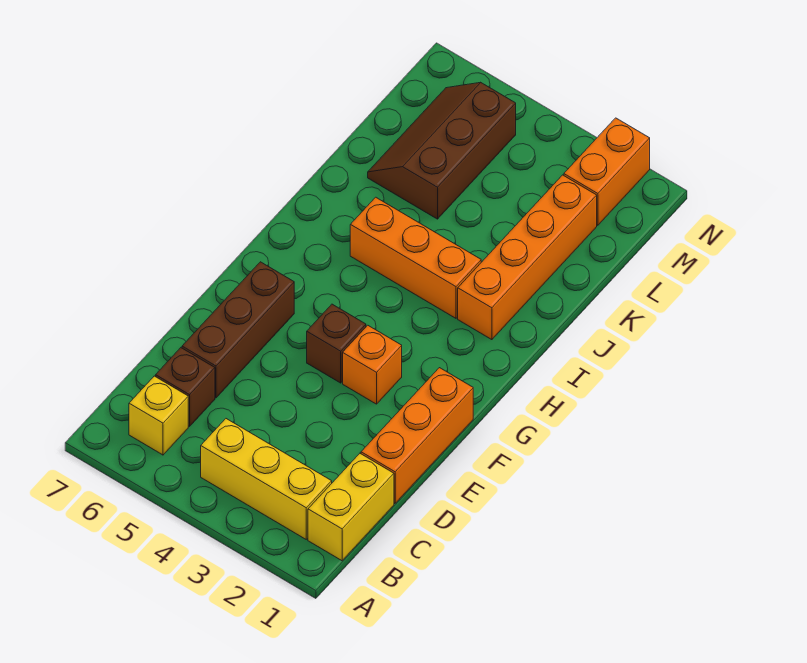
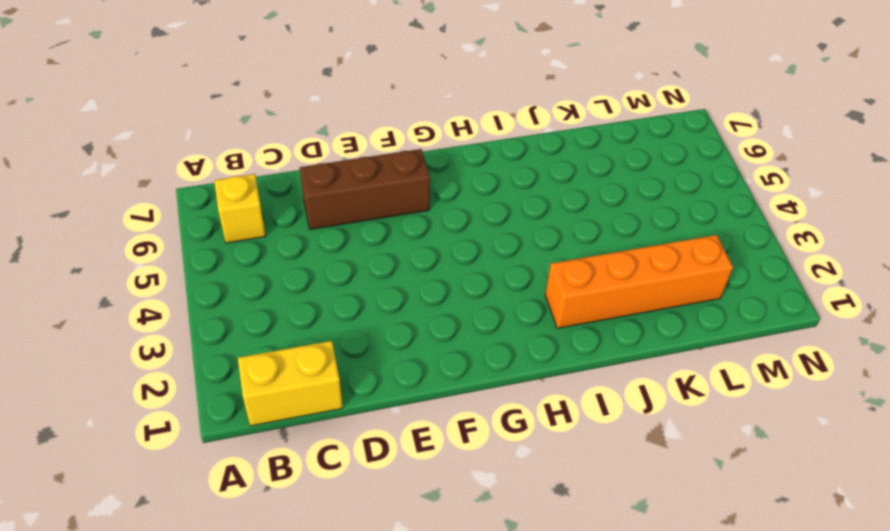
none -> yellow 1x3 brick [201,419,332,539]
none -> brown 1x1 brick [156,348,215,426]
none -> orange 1x3 brick [361,368,473,503]

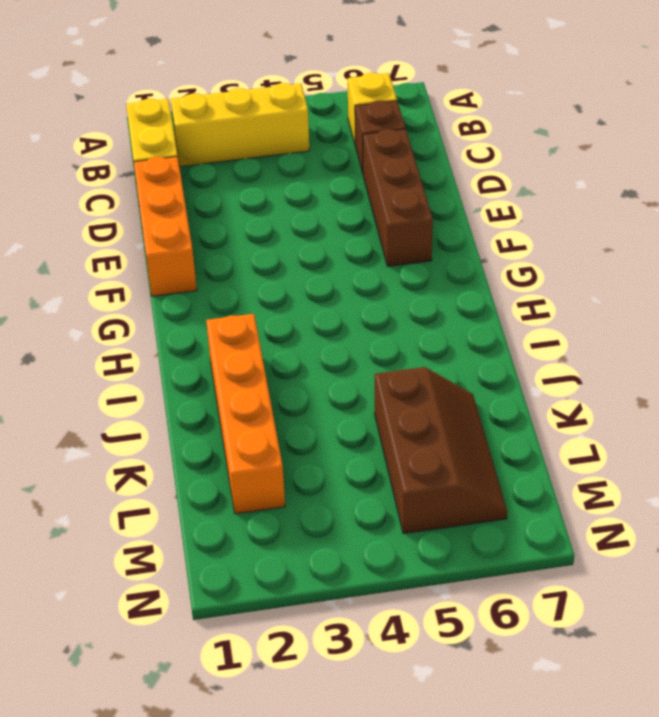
none -> orange 1x1 brick [343,325,402,404]
none -> brown 1x1 brick [307,304,366,383]
none -> orange 1x3 brick [350,197,481,318]

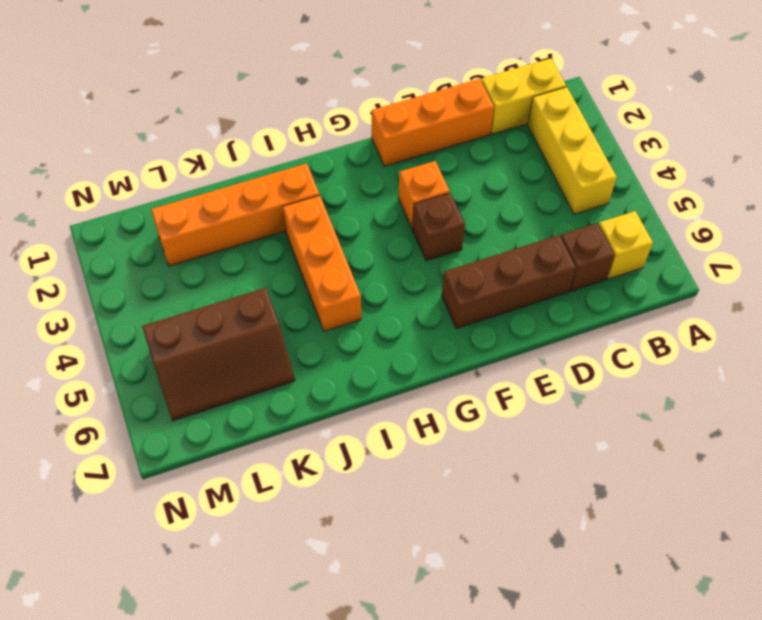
none -> orange 1x2 brick [564,118,650,225]

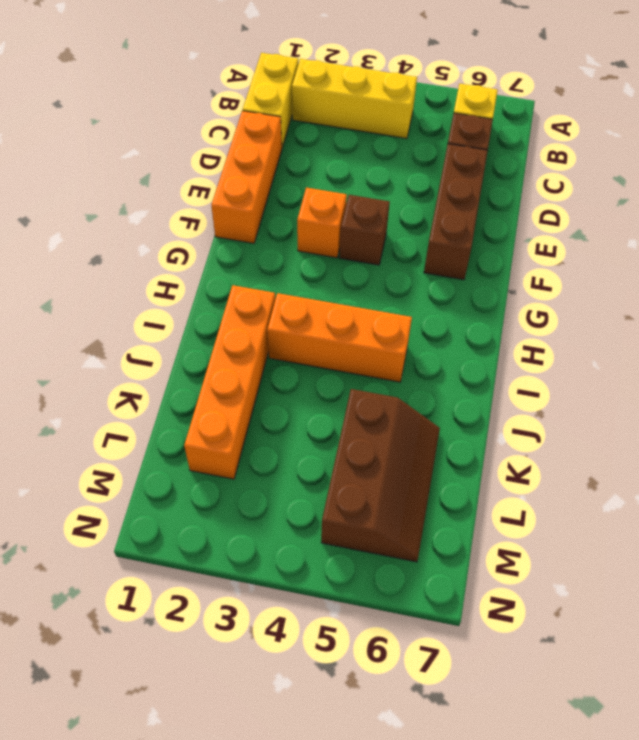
none -> orange 1x2 brick [564,118,650,225]

